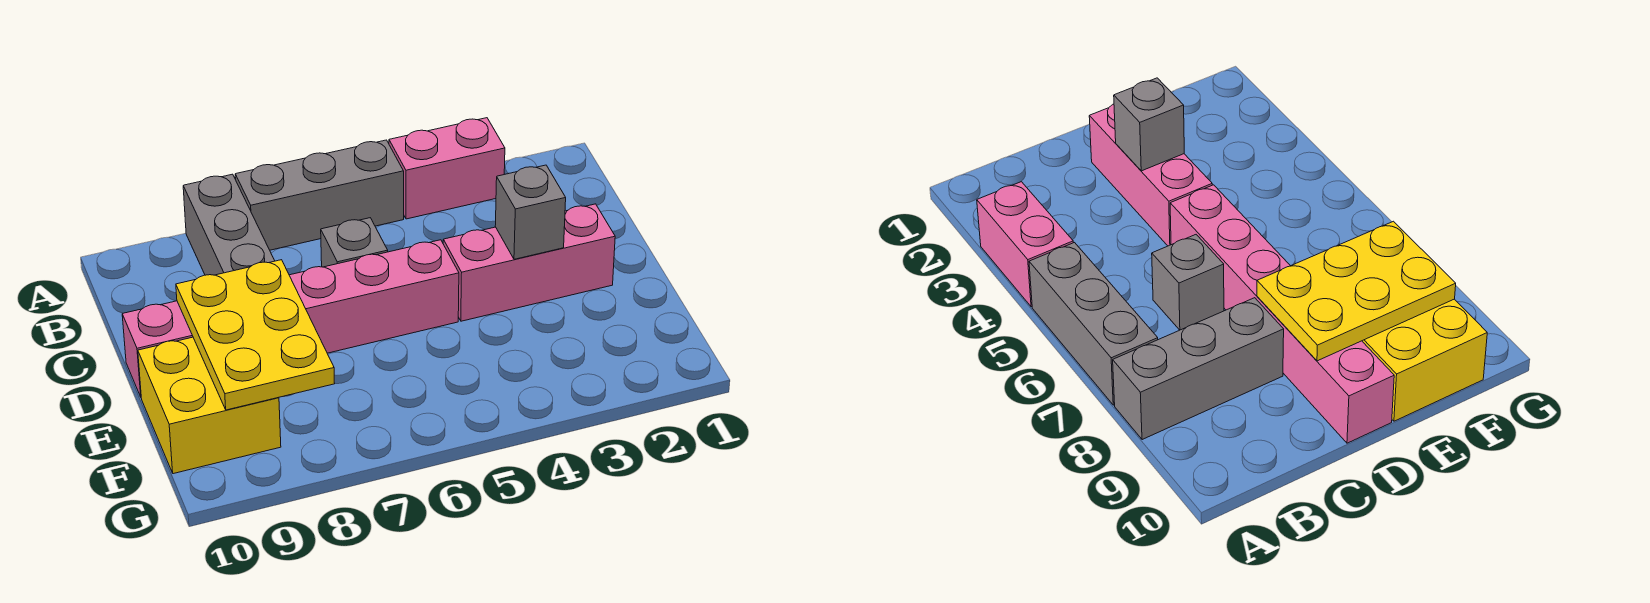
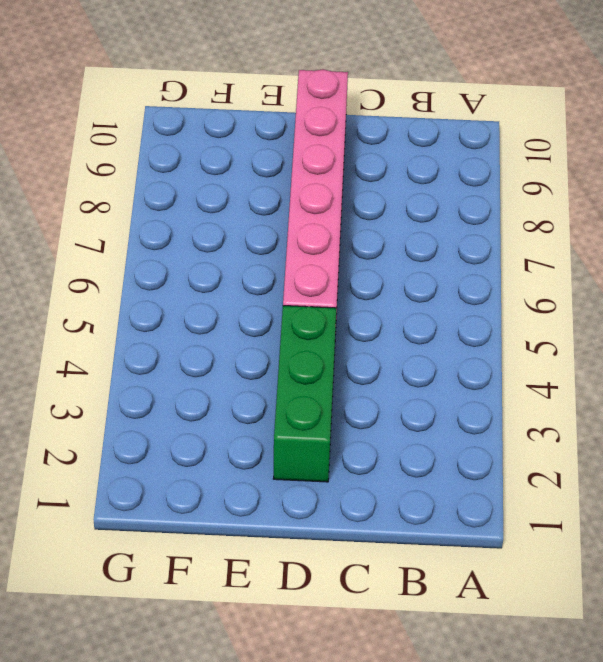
green 1x3 brick [273,306,336,482] -> pink 1x3 brick [443,204,615,321]
none -> pink 1x2 brick [389,118,505,219]
none -> grey 1x3 brick [235,140,404,250]

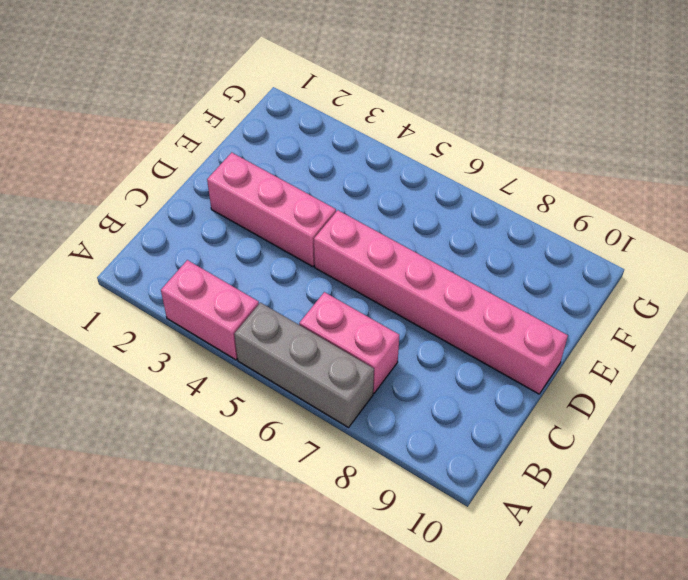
pink 1x2 brick [299,292,399,393] -> none
none -> grey 1x3 brick [183,174,275,275]
none -> grey 1x1 brick [321,218,388,267]

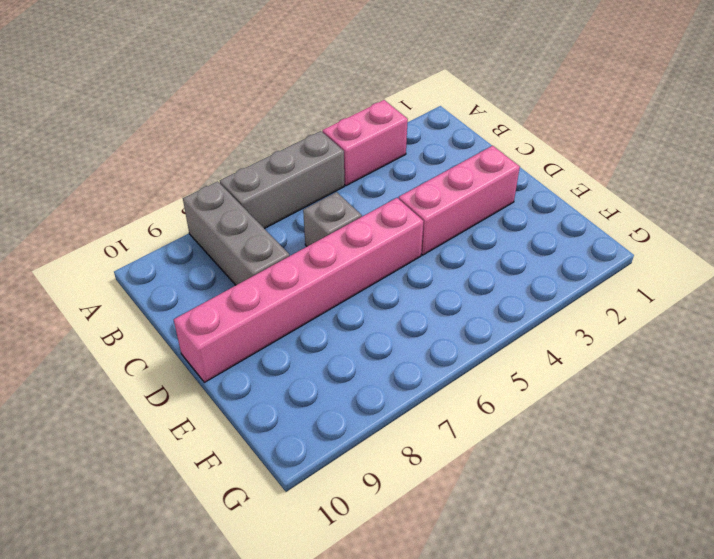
none -> yellow 2x2 brick [138,337,281,474]
none -> grey 1x1 brick [495,165,566,259]

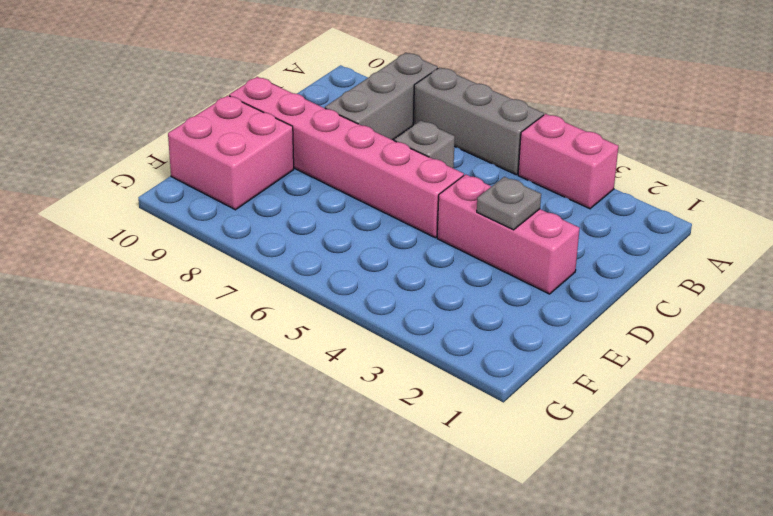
grey 1x1 plate [477,177,541,230] -> grey 1x1 brick [495,165,566,259]
pink 2x2 brick [168,95,294,210] -> yellow 2x2 brick [138,337,281,474]
none -> yellow 2x3 plate [176,260,335,410]

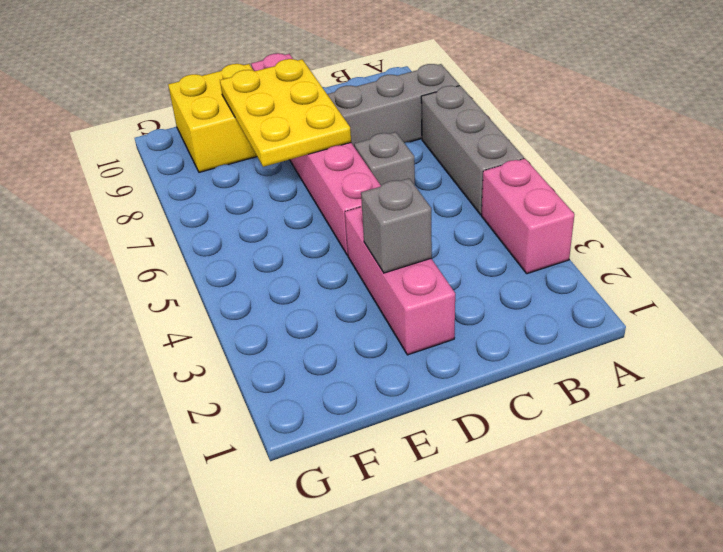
yellow 2x3 plate [220,59,351,167] -> yellow 2x3 plate turned to [176,260,335,410]

